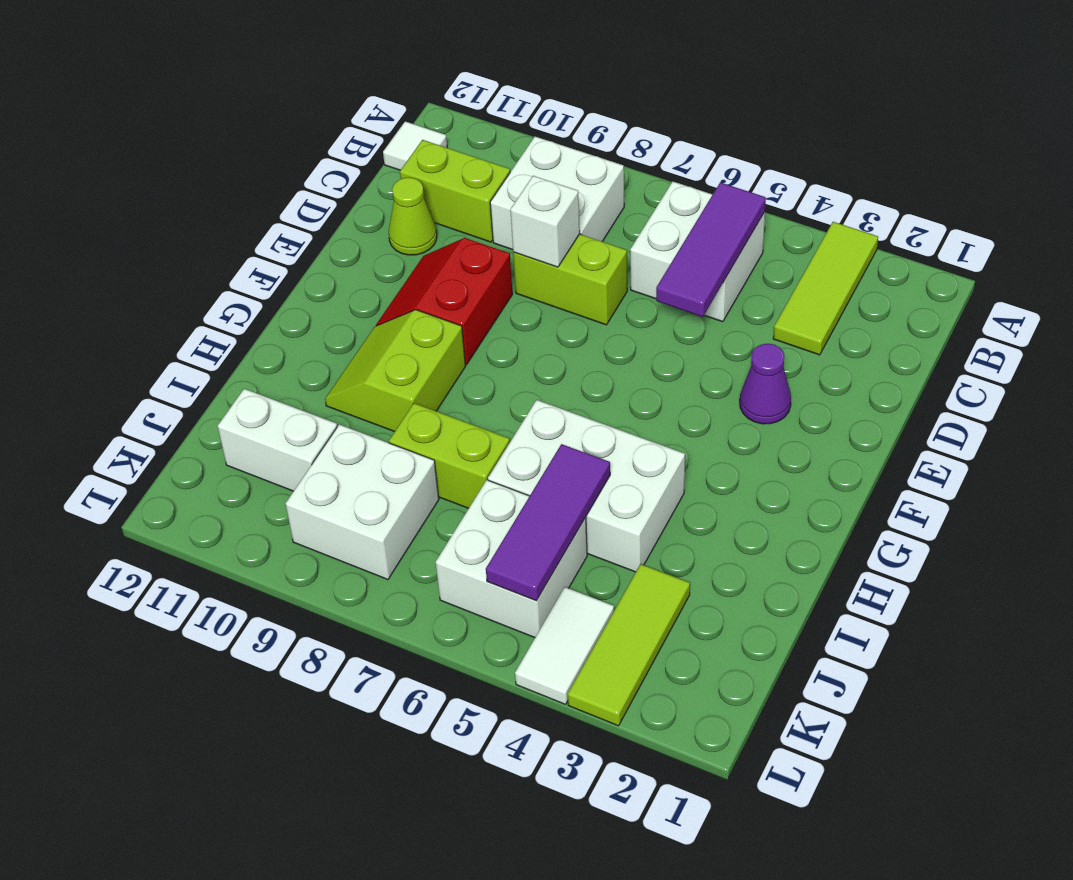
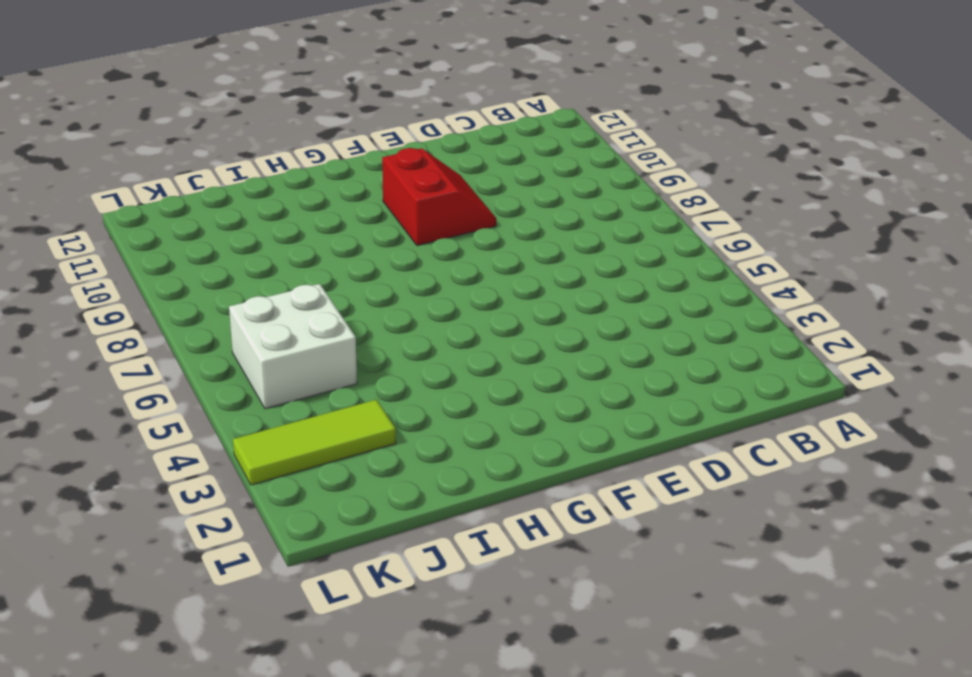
red 2x2 slope [382,148,496,246] -> red 2x2 slope turned to [376,238,513,365]
none -> lime 1x3 tile [773,222,878,355]
none -> white 2x2 brick [630,182,765,322]
none -> white 2x2 brick [490,137,624,250]

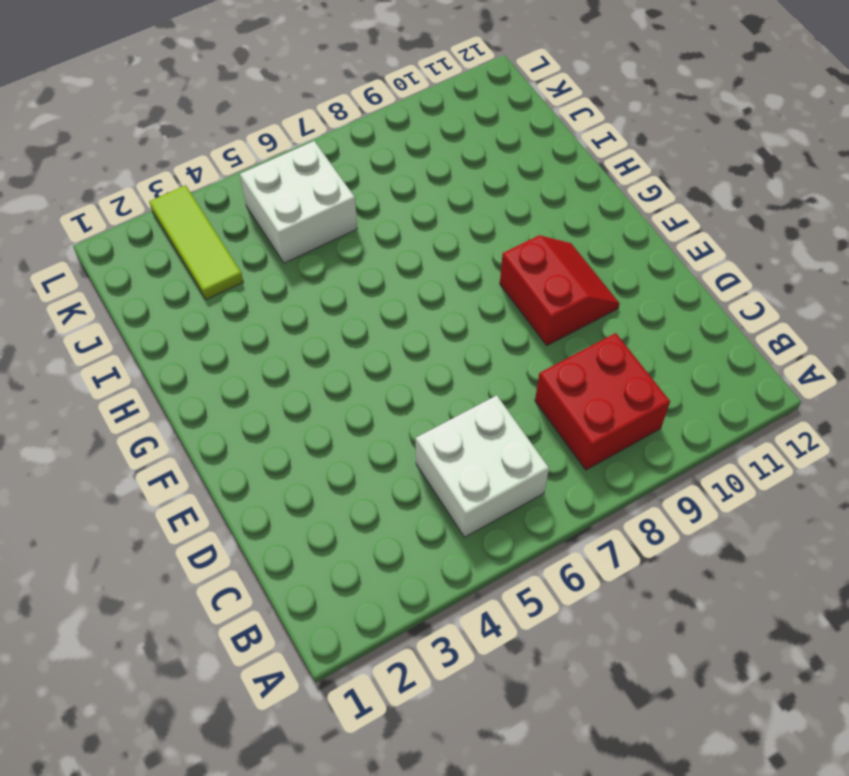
red 2x2 brick [535,333,670,470] -> white 2x2 brick [490,137,624,250]
none -> lime 1x3 tile [773,222,878,355]
none -> white 1x1 tile [383,121,447,170]
none -> lime 1x2 brick [400,140,510,242]

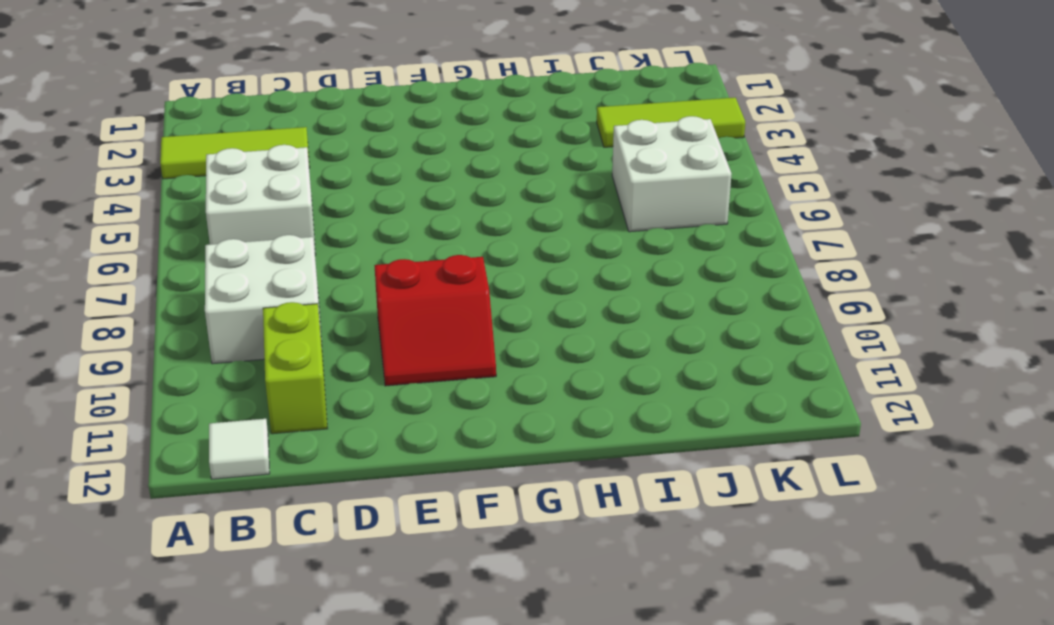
none -> lime 1x2 brick [513,234,627,325]
none -> lime 1x1 cone [389,177,437,255]
none -> purple 1x1 cone [740,344,791,424]

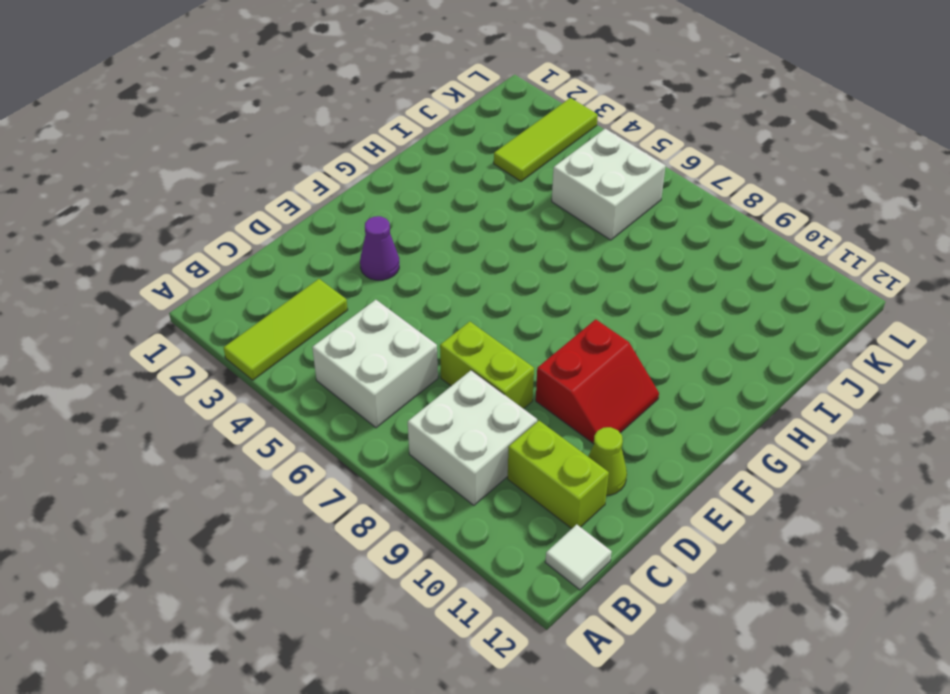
none -> lime 2x2 slope [325,310,466,432]
none -> white 2x3 brick [488,400,685,572]
none -> lime 1x2 brick [389,403,510,508]

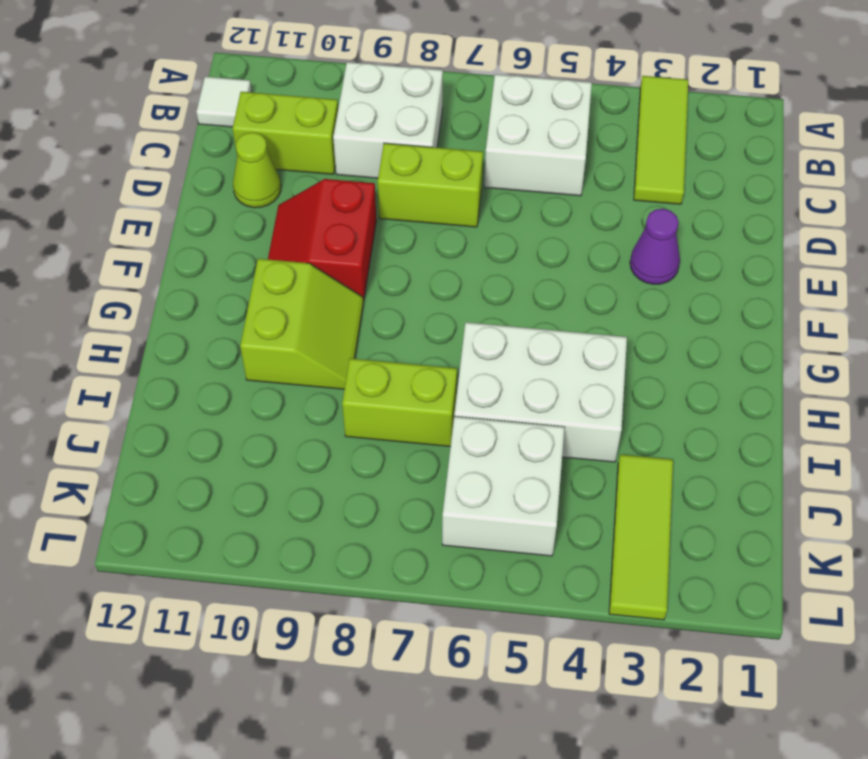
lime 2x2 slope [240,259,363,389] -> lime 2x2 slope turned to [325,310,466,432]
none -> white 2x2 brick [285,424,439,580]
none -> white 1x2 brick [218,389,337,491]
none -> white 1x2 tile [515,587,614,704]

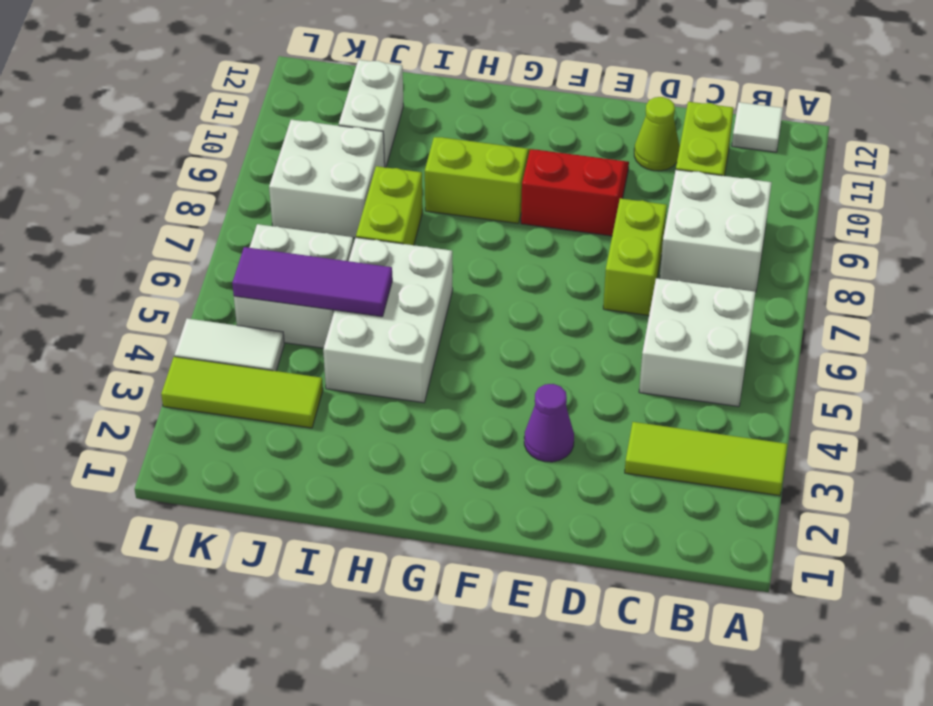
none -> purple 1x3 tile [656,182,766,317]
none -> white 1x1 brick [510,176,580,267]

